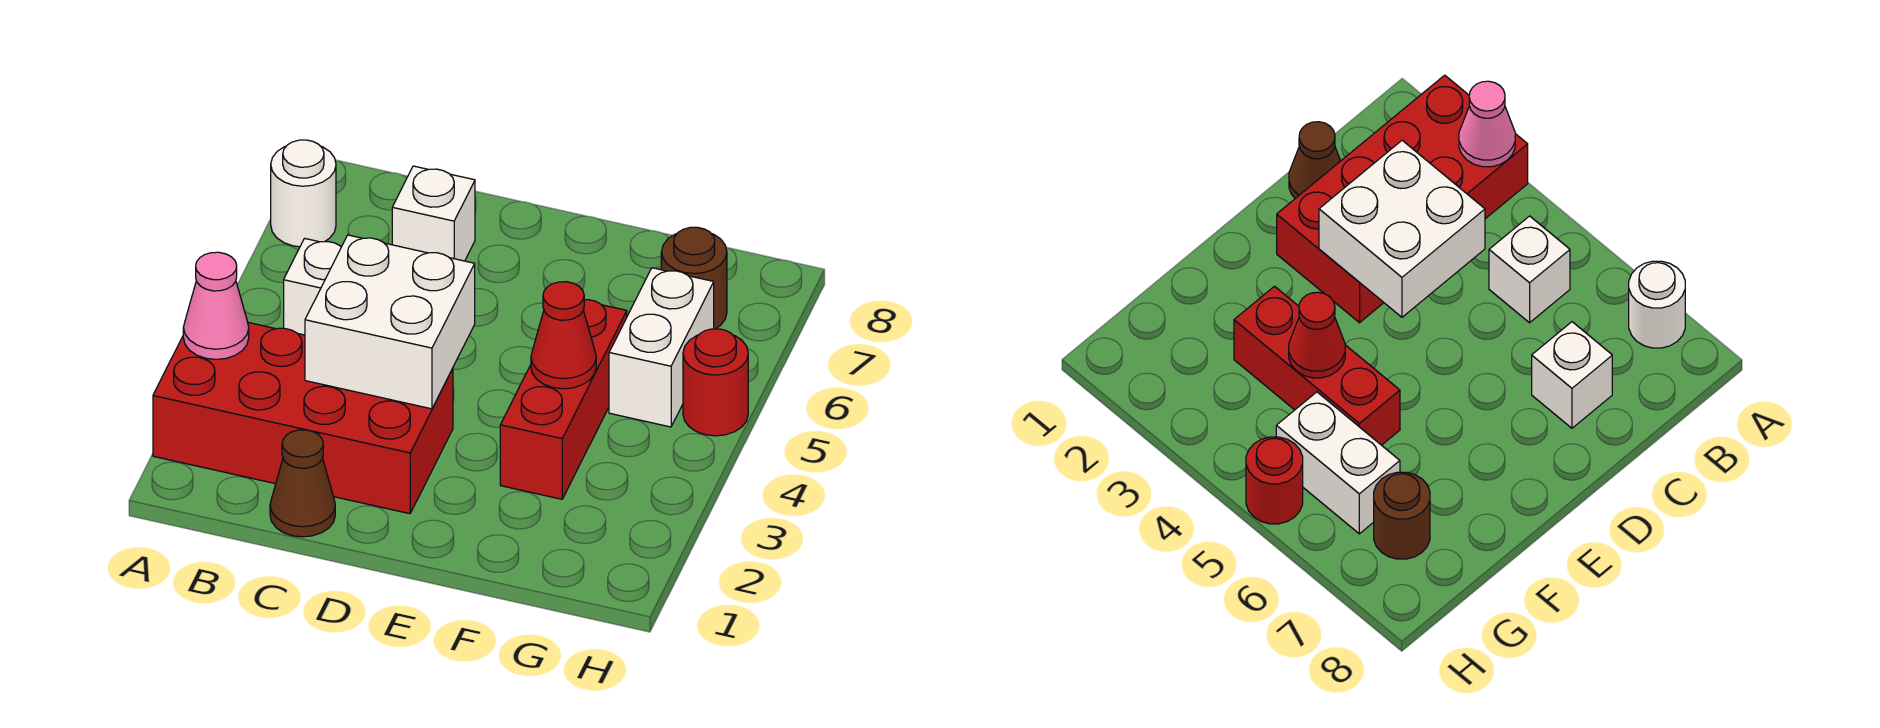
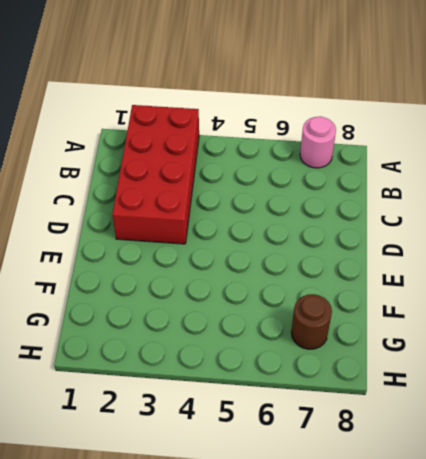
pink 1x1 round brick [300,116,336,168] -> white 1x1 round brick [271,140,336,247]
none -> white 1x1 brick [284,238,341,335]
none -> brown 1x1 cone [270,430,335,537]
none -> white 1x1 brick [392,166,475,261]

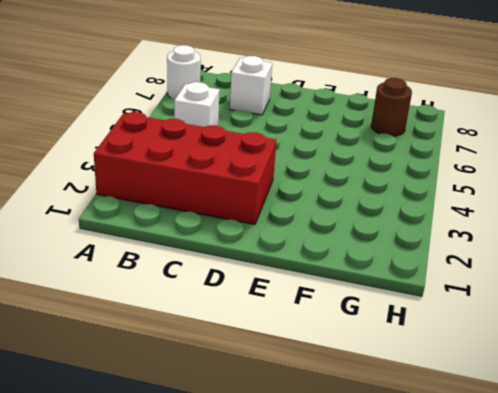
none -> brown 1x1 cone [270,430,335,537]
none -> red 1x3 brick [500,300,627,499]
none -> white 1x2 brick [609,268,714,427]

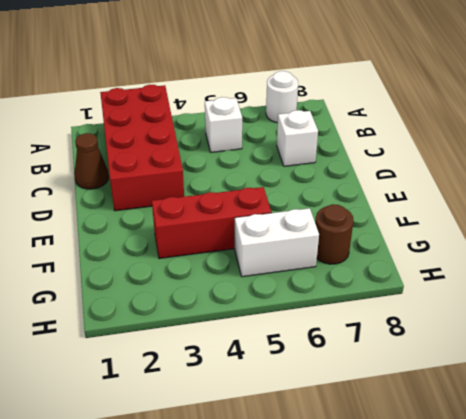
none -> red 1x1 round brick [683,329,748,436]
none -> pink 1x1 cone [183,252,249,359]
none -> white 2x2 brick [305,235,475,409]

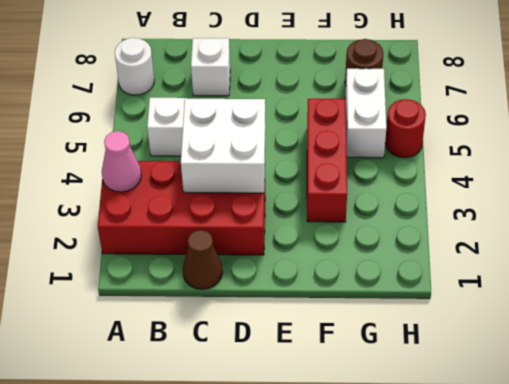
none -> red 1x1 cone [531,282,596,389]

